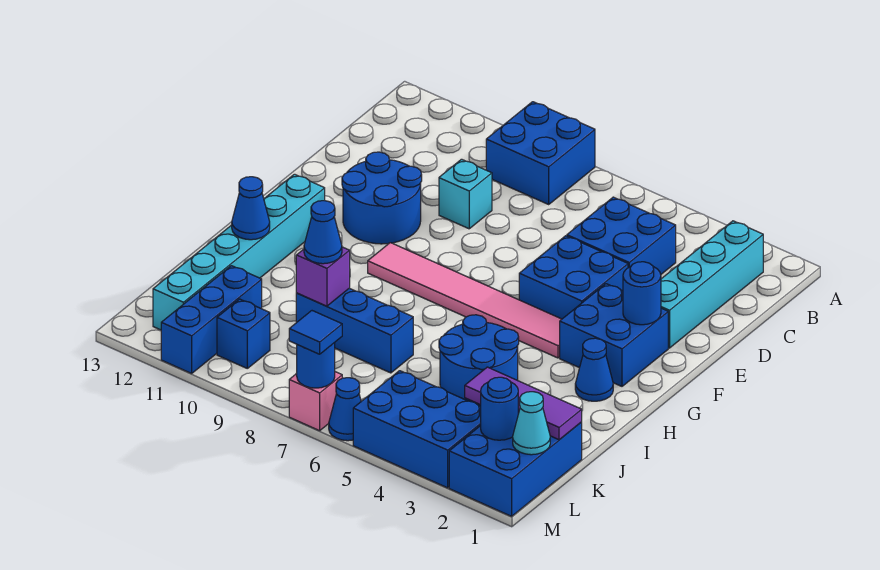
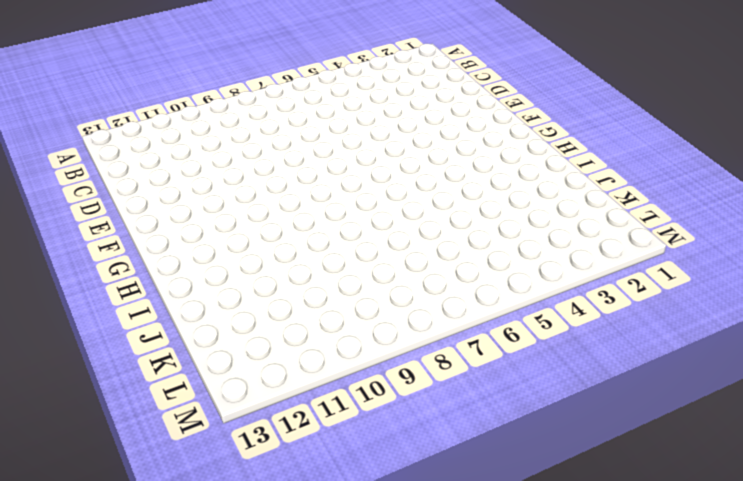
none -> blue 2x2 brick [486,102,595,204]
none -> cyan 1x4 brick [661,221,763,348]
none -> blue 2x2 brick [567,197,676,274]

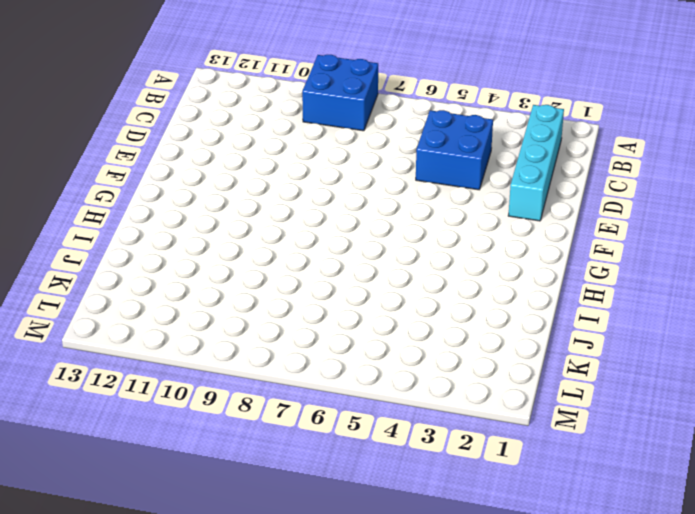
none -> cyan 1x1 brick [439,159,492,229]
none -> blue 2x2 brick [519,236,628,319]
none -> blue 2x2 round brick [342,152,422,244]

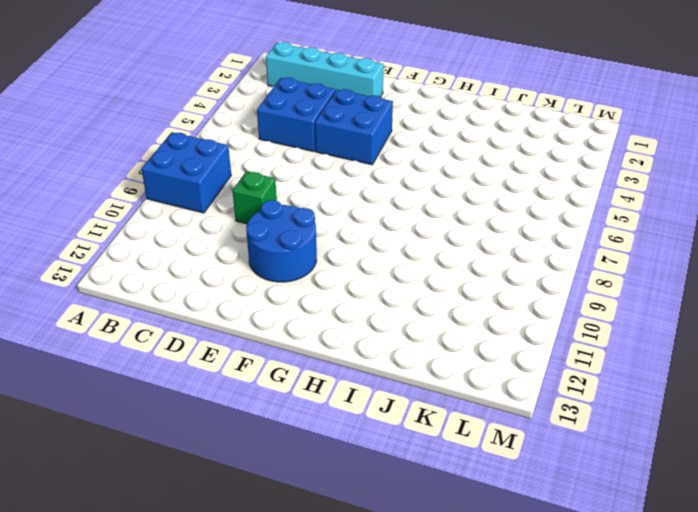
green 1x1 brick [233,171,277,224] -> cyan 1x1 brick [439,159,492,229]
none -> blue 2x2 brick [560,284,668,386]
none -> pink 1x6 tile [368,243,562,358]
none -> cyan 1x6 brick [153,174,325,330]

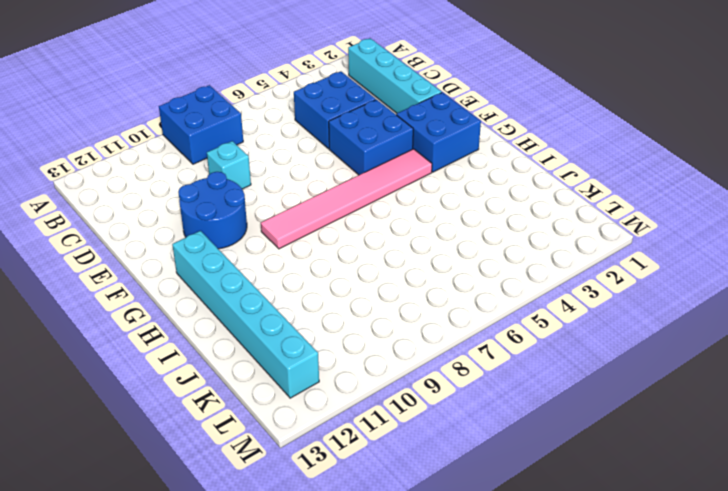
none -> blue 1x1 cone [575,338,613,401]
none -> blue 2x2 round brick [439,315,519,407]
none -> blue 1x3 brick [296,288,413,373]

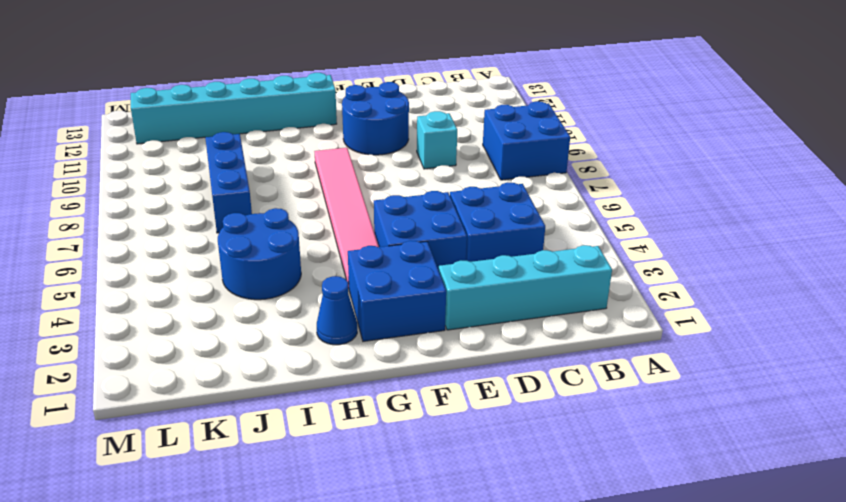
none -> blue 2x3 brick [449,422,582,516]
none -> blue 1x3 brick [161,266,262,373]
none -> blue 2x3 brick [353,371,481,488]

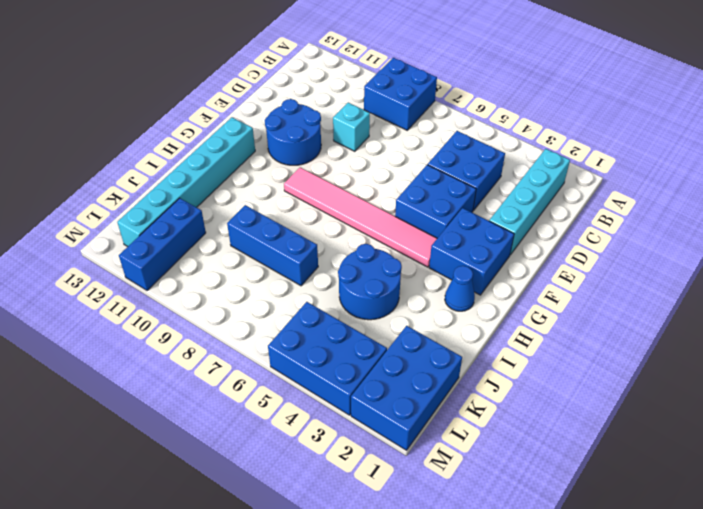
none -> blue 1x1 brick [217,299,270,368]
none -> blue 1x1 cone [329,378,361,441]
none -> pink 1x1 brick [289,372,342,431]

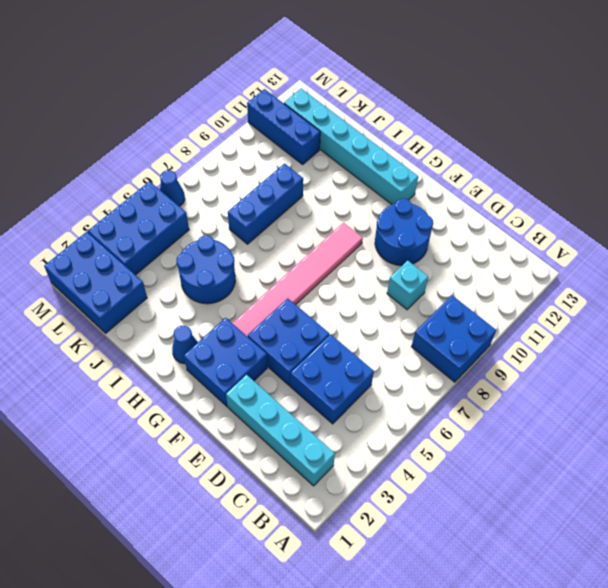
none -> blue 1x1 brick [217,299,270,368]
none -> pink 1x1 brick [289,372,342,431]
none -> blue 1x1 round brick [623,262,661,325]

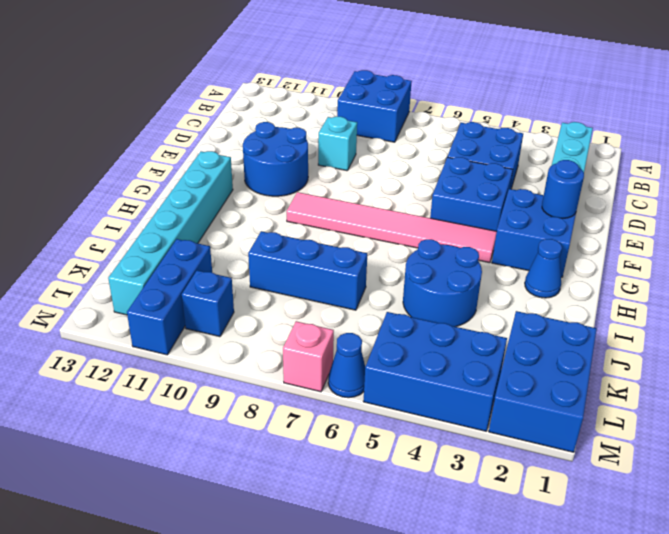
none -> blue 1x1 cone [232,177,270,240]
none -> purple 1x1 brick [296,247,350,306]
none -> purple 1x3 tile [465,367,582,440]

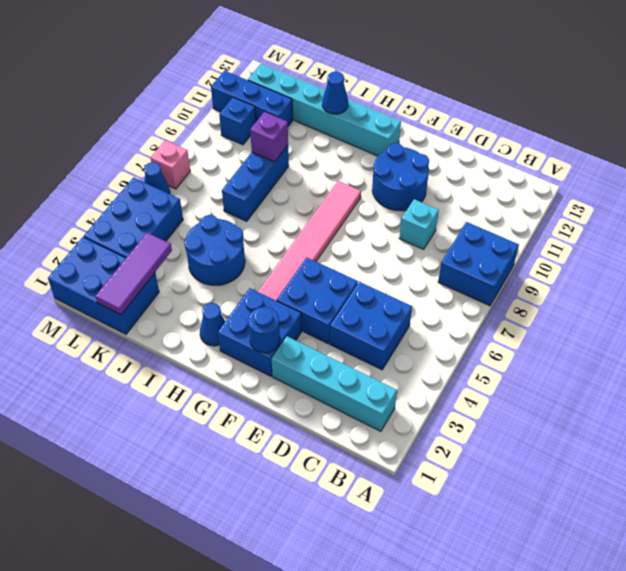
none -> cyan 1x1 cone [513,392,550,455]
none -> blue 1x1 round brick [481,377,518,440]
none -> blue 1x1 round brick [297,343,335,388]

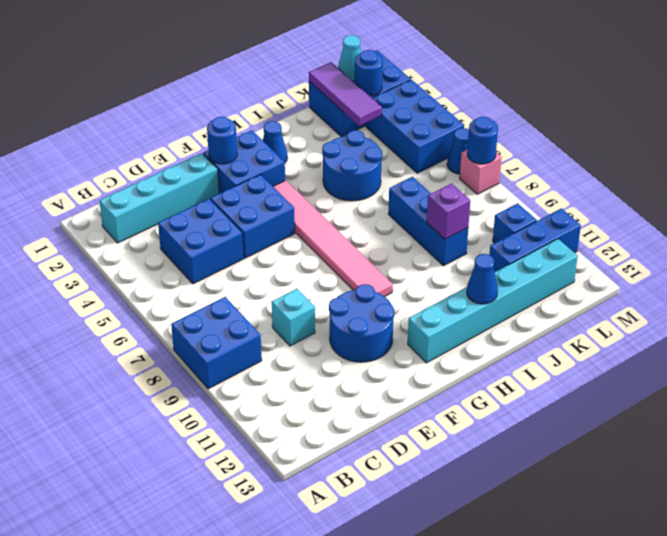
none -> blue 1x1 cone [304,201,342,264]
none -> blue 1x1 tile [289,311,342,354]

